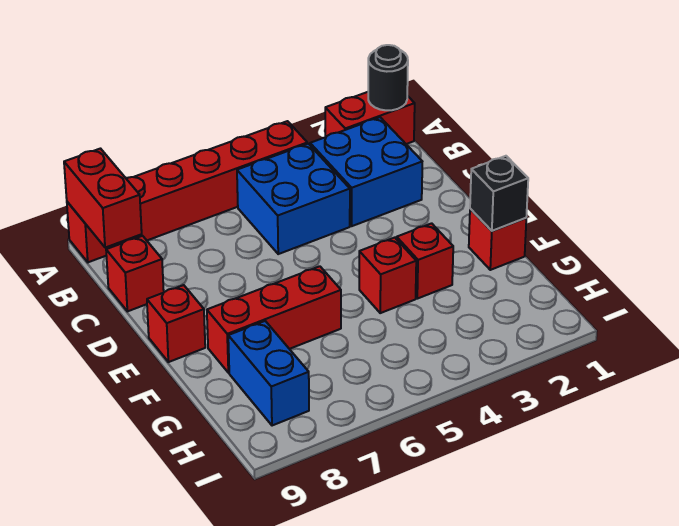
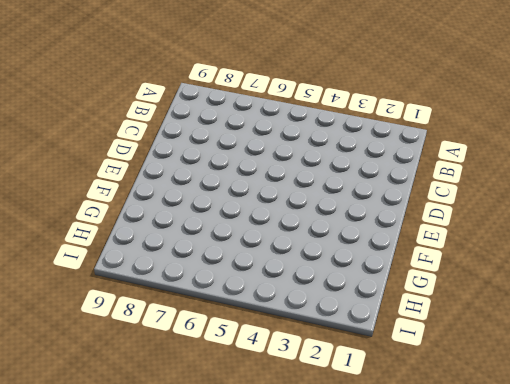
none -> red 1x2 brick [325,92,415,144]
none -> red 1x6 brick [67,121,307,262]
none -> blue 2x2 brick [310,117,422,226]

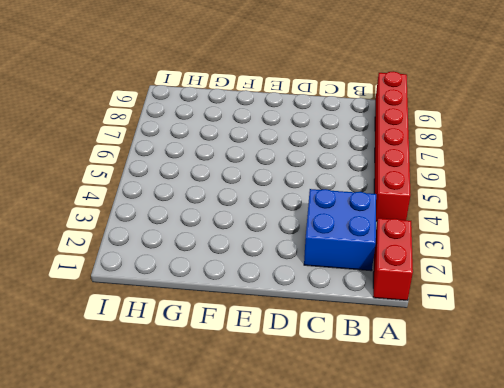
none -> blue 2x2 brick [237,144,350,254]
none -> red 1x1 brick [106,236,164,311]
none -> red 1x1 brick [147,285,205,362]

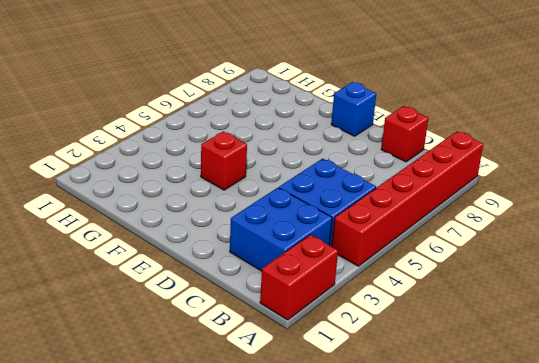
blue 1x1 brick [331,82,376,136] -> red 1x1 brick [147,285,205,362]
none -> red 1x1 brick [469,209,526,270]
none -> red 1x1 brick [397,223,453,299]
none -> red 1x3 brick [207,266,341,373]

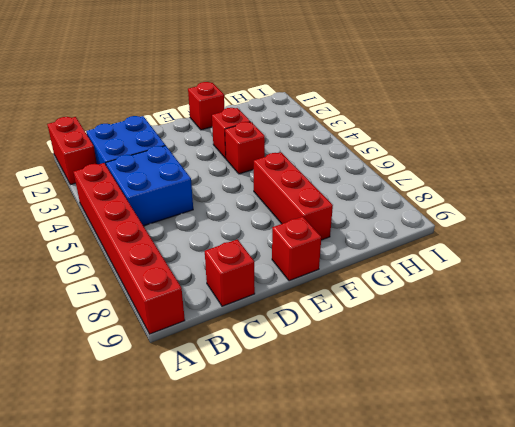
none -> blue 1x2 brick [228,321,309,426]
none -> black 1x1 round brick [368,45,408,110]
none -> red 1x2 brick [64,149,142,248]

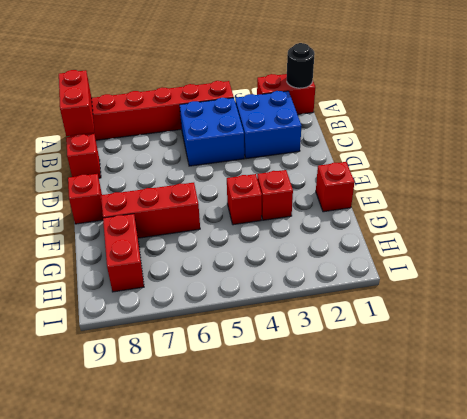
red 1x2 brick [103,214,144,292] -> blue 1x2 brick [228,321,309,426]
none -> black 1x1 brick [470,156,528,231]

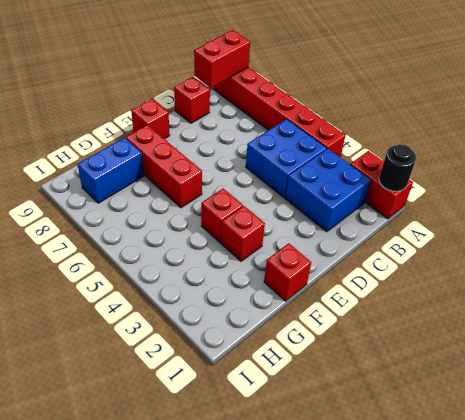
none -> black 1x1 brick [470,156,528,231]

